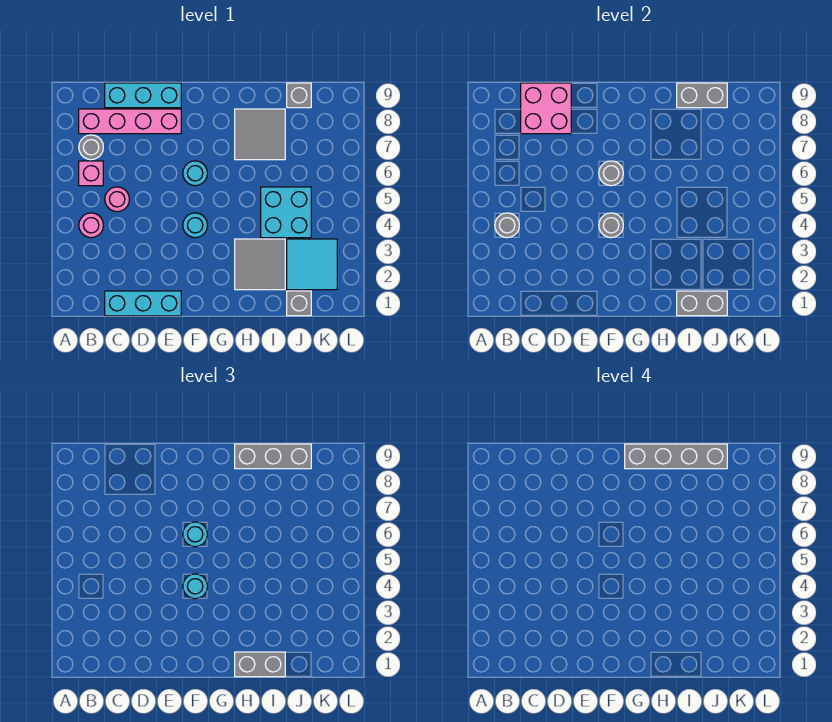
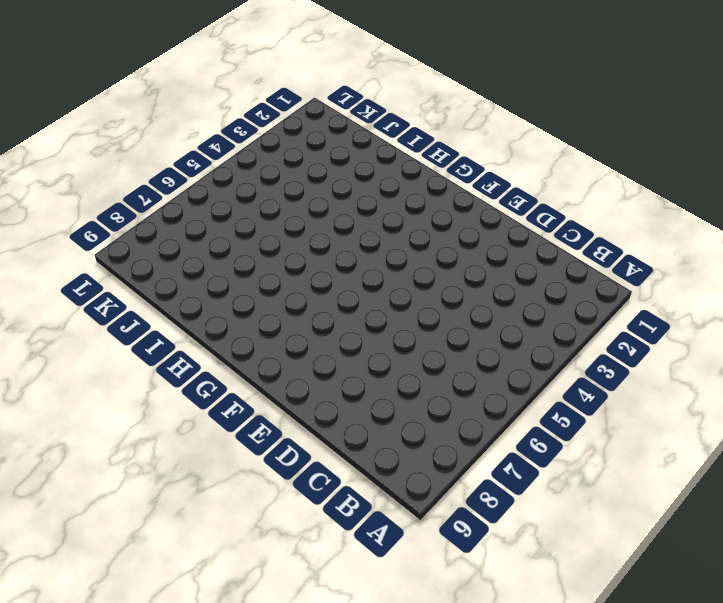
none -> pink 1x1 round brick [79,213,103,238]
none -> pink 1x1 brick [79,161,103,186]
none -> grey 1x1 round brick [79,135,103,160]

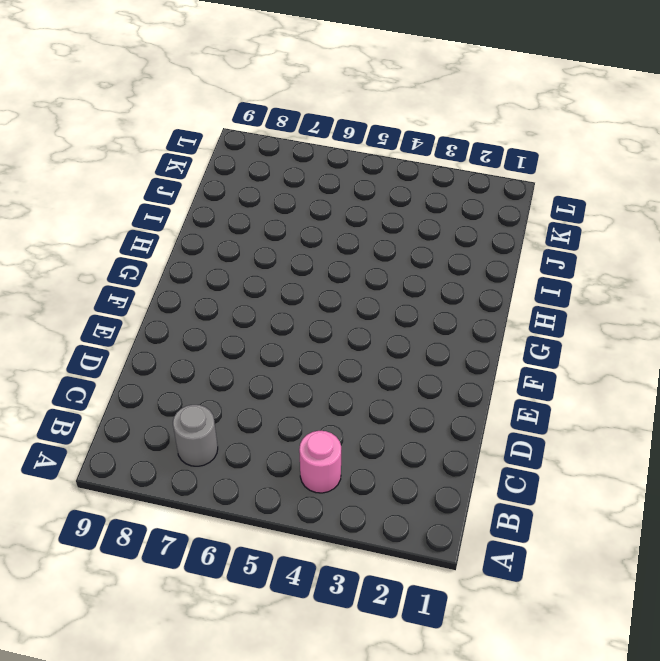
none -> pink 1x1 brick [79,161,103,186]
none -> pink 1x4 brick [79,109,181,134]
none -> cyan 1x3 brick [105,291,181,316]

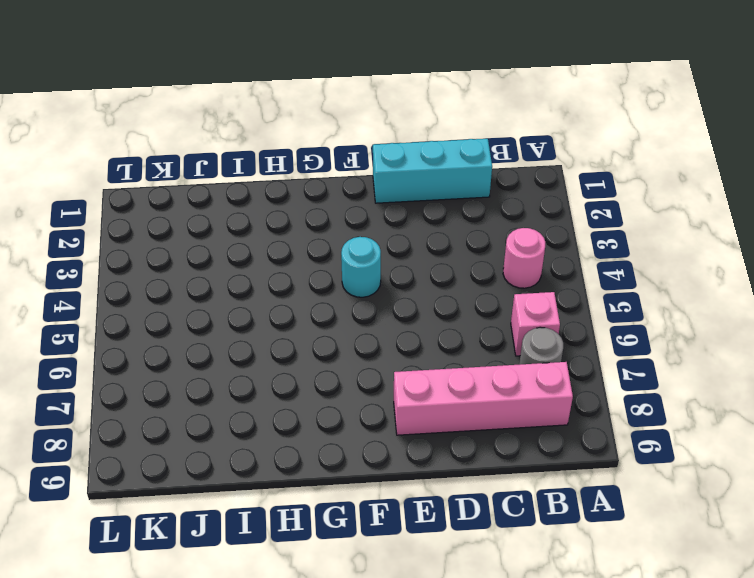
none -> pink 1x1 round brick [105,187,129,212]
none -> cyan 1x3 brick [105,83,181,108]
none -> cyan 1x1 round brick [183,161,207,186]

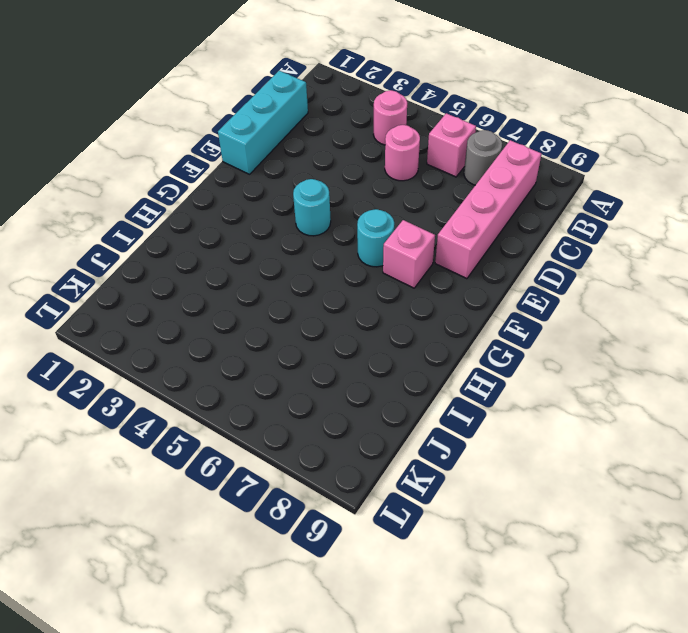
pink 1x1 brick [383,220,435,288] -> none
none -> cyan 1x3 brick [105,83,181,108]
none -> grey 2x2 tile [235,239,285,290]
none -> grey 2x2 tile [235,109,285,160]

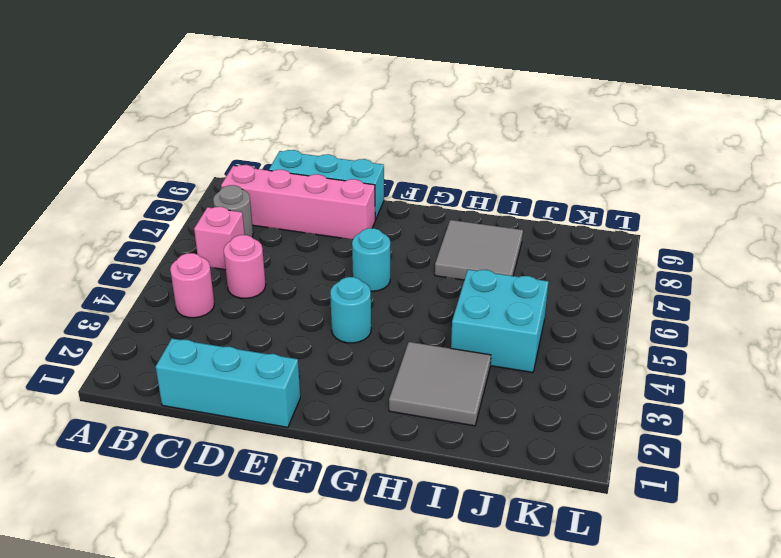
none -> grey 1x1 brick [287,291,311,316]
none -> cyan 2x2 tile [287,239,337,290]
none -> grey 1x1 brick [287,83,311,108]

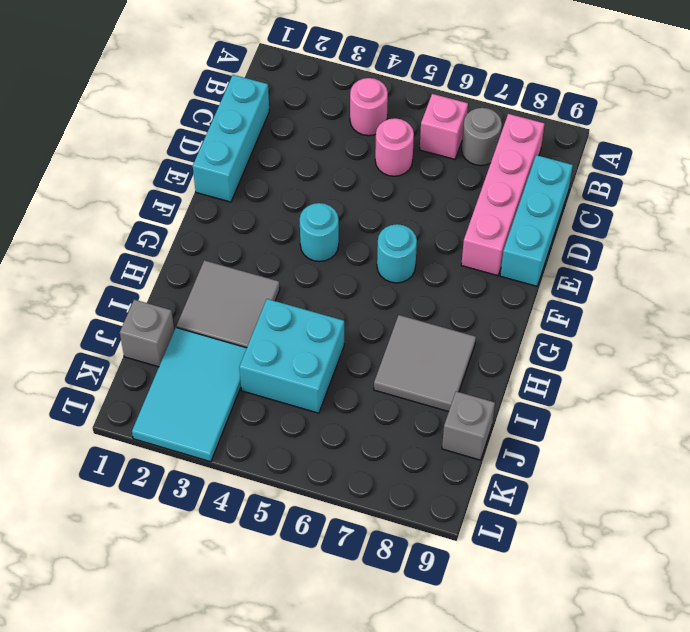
cyan 2x3 tile [132,328,247,462] -> cyan 2x2 tile [287,239,337,290]
none -> grey 1x1 round brick [495,213,519,238]
none -> pink 2x2 brick [521,83,571,134]
none -> grey 1x1 round brick [599,213,623,238]

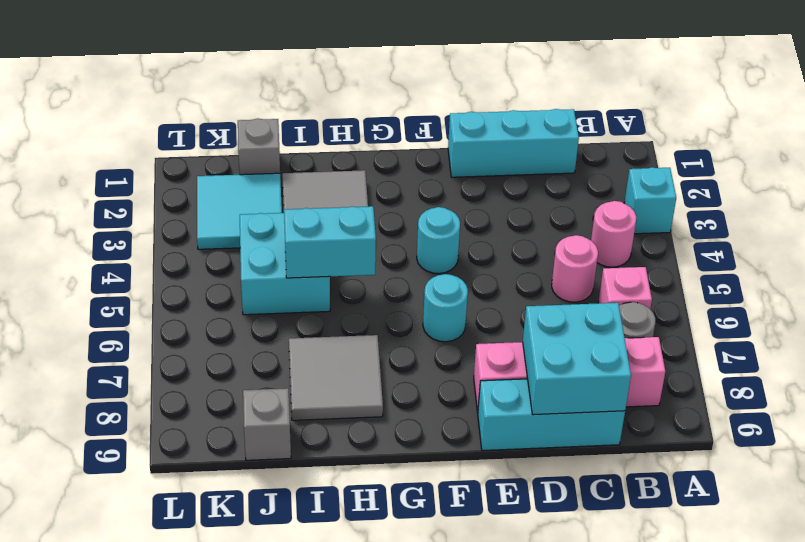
cyan 1x1 brick [624,167,676,234] -> none
cyan 2x2 brick [523,303,631,415] -> pink 2x2 brick [521,83,571,134]
cyan 1x2 brick [284,206,376,278] -> none
none -> grey 1x1 round brick [495,213,519,238]
none -> grey 1x1 round brick [599,213,623,238]
none -> grey 1x1 round brick [599,161,623,186]

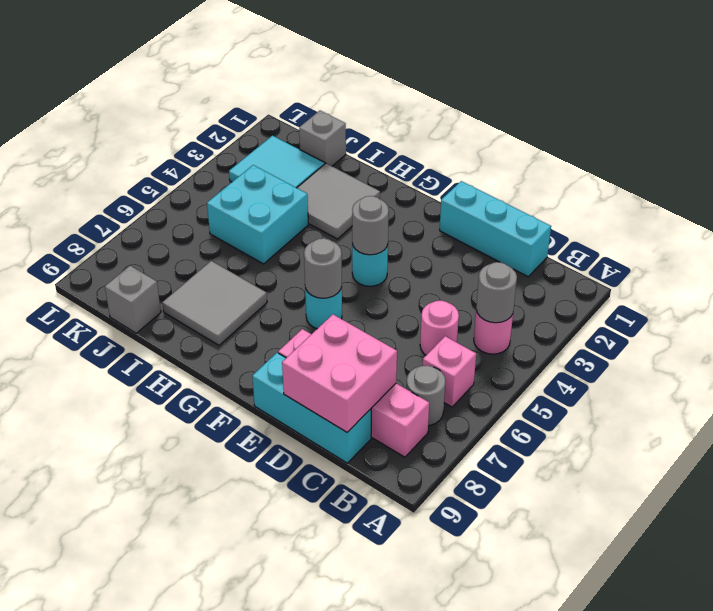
none -> grey 1x2 brick [677,291,727,316]
none -> grey 1x2 brick [677,83,727,108]
none -> cyan 1x1 round brick [183,574,207,599]

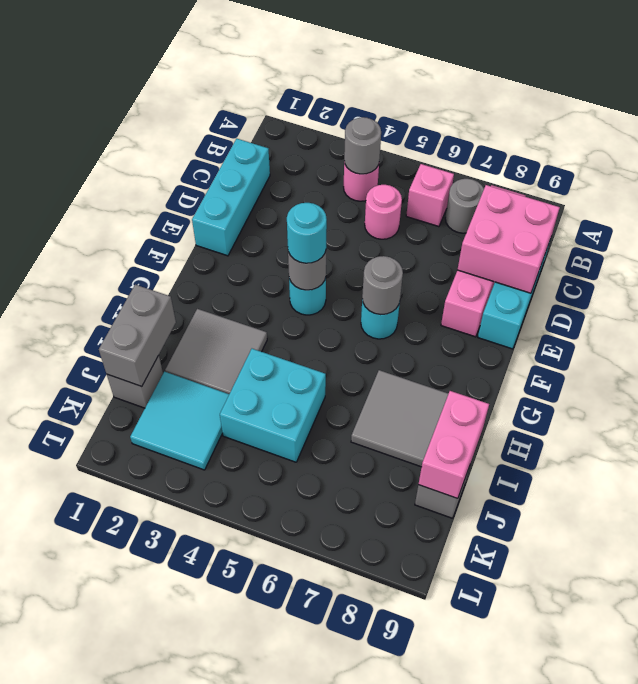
pink 1x2 brick [418,391,489,498] -> grey 1x2 brick [677,83,727,108]
none -> cyan 1x1 round brick [183,522,207,547]
none -> grey 1x2 brick [235,652,285,677]
none -> grey 1x3 brick [235,444,311,469]

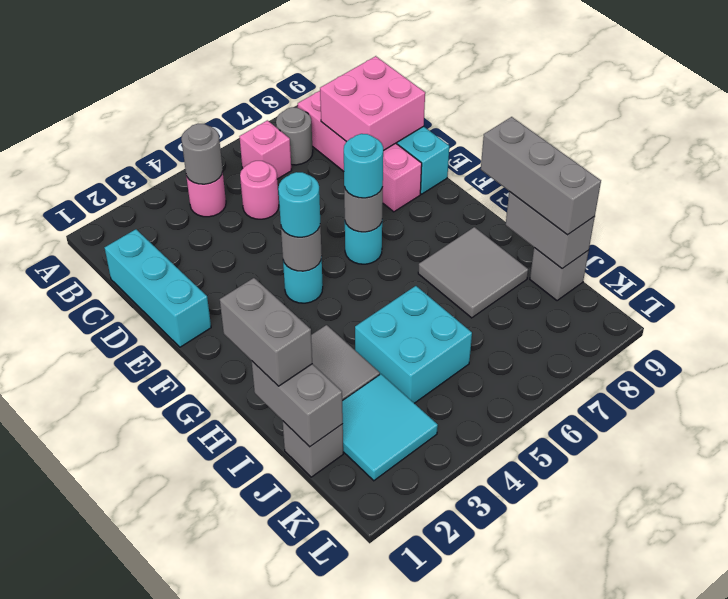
none -> grey 1x4 brick [625,444,727,469]

